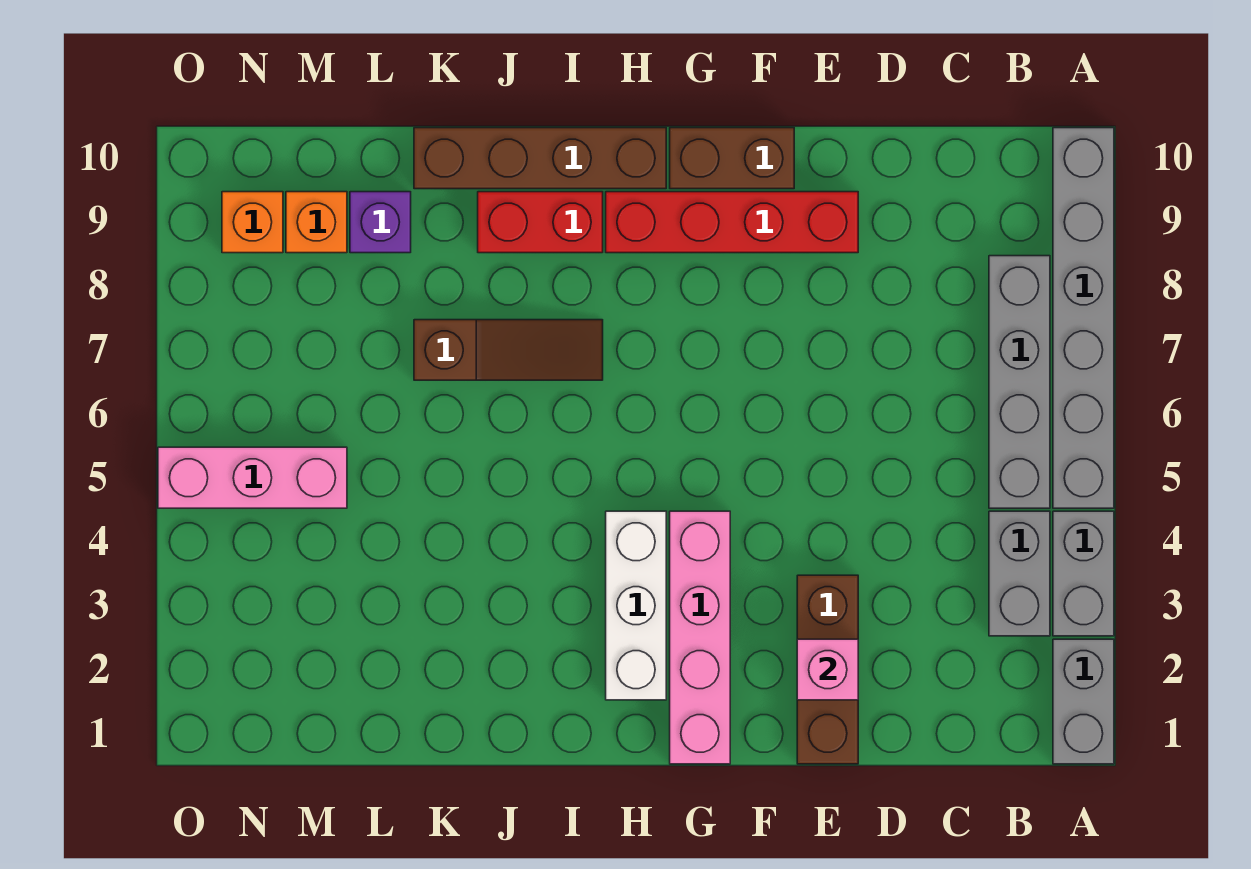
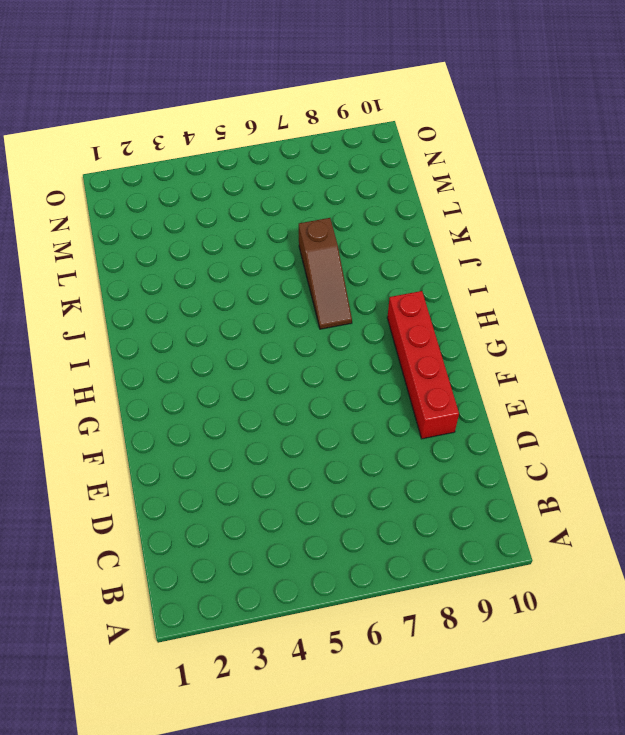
none -> grey 1x2 brick [1053,639,1114,764]
none -> grey 1x2 brick [1053,511,1114,636]
none -> grey 1x6 brick [1053,128,1114,508]

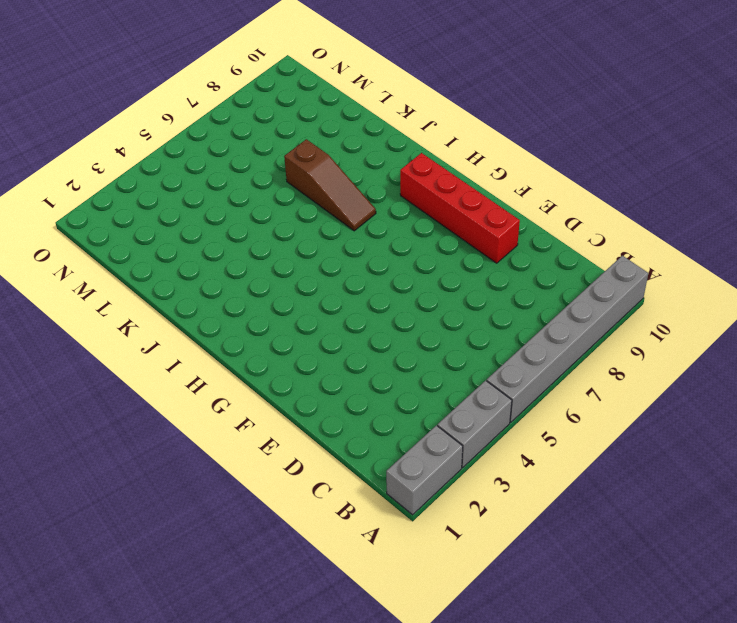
none -> grey 1x2 brick [989,511,1050,636]
none -> grey 1x4 brick [989,256,1050,508]
none -> brown 1x3 brick [797,575,858,764]

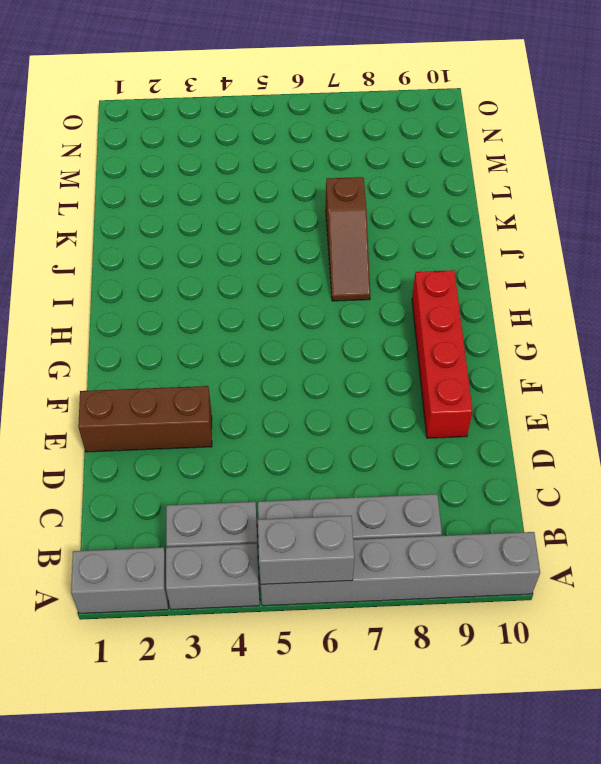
grey 1x2 brick [258,516,355,584] -> none
none -> brown 1x2 brick [670,128,794,189]
none -> pink 1x4 brick [670,511,730,764]
none -> white 1x3 brick [606,511,666,700]

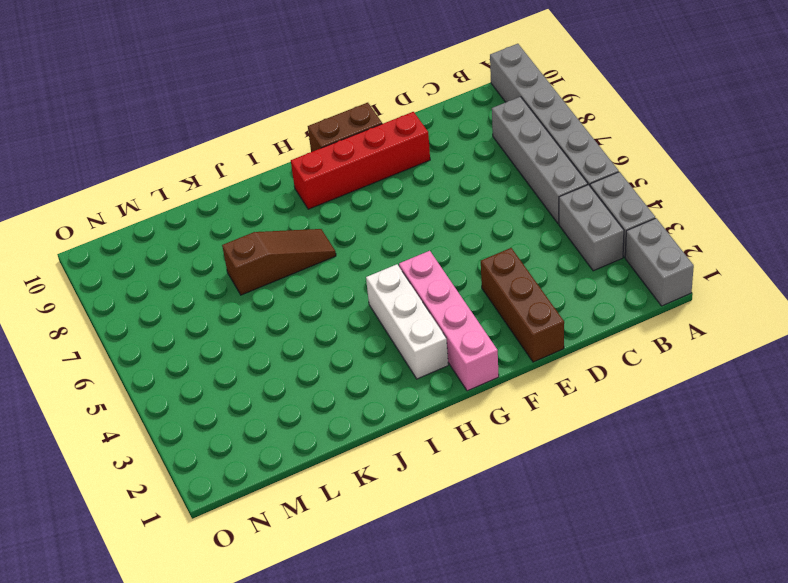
none -> brown 1x4 brick [414,128,666,189]
none -> red 1x2 brick [478,192,603,253]
none -> purple 1x1 brick [350,192,411,253]

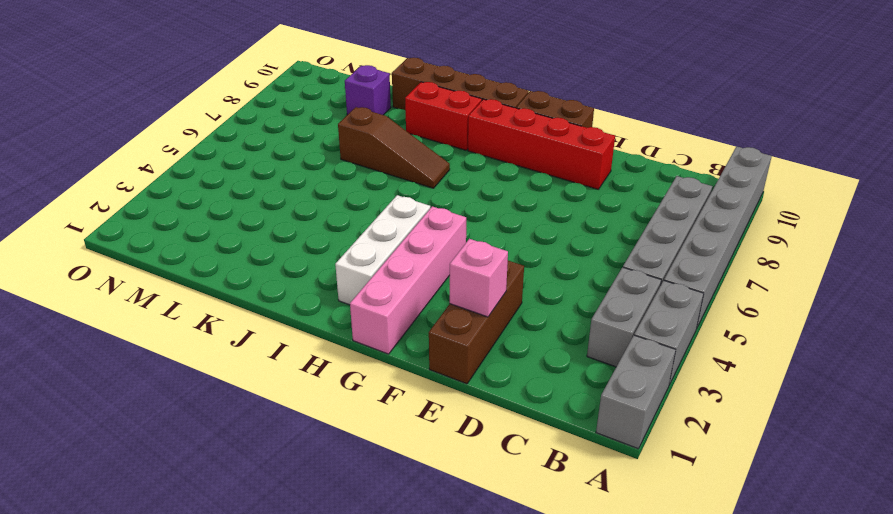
none -> pink 1x3 brick [158,447,347,508]
none -> orange 1x1 brick [286,192,347,253]
none -> orange 1x1 brick [222,192,283,253]

